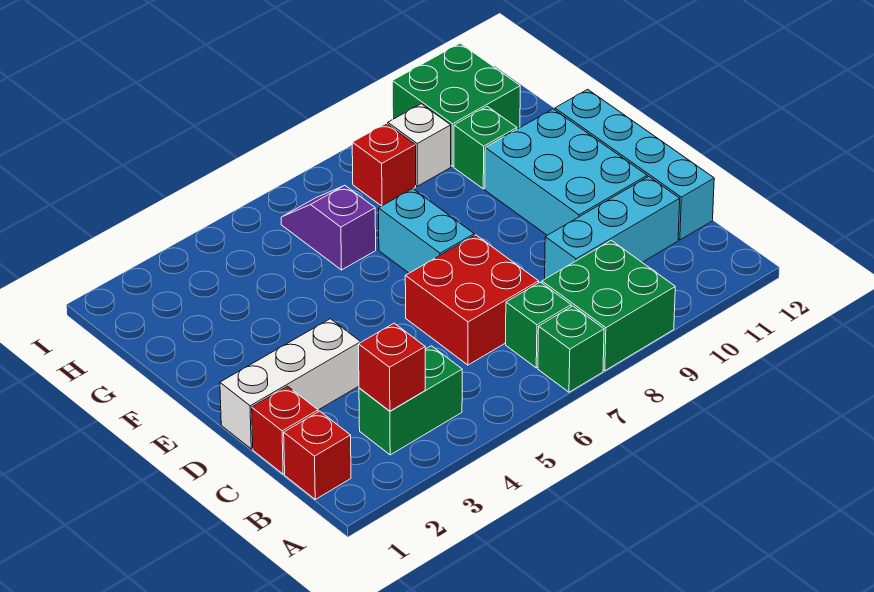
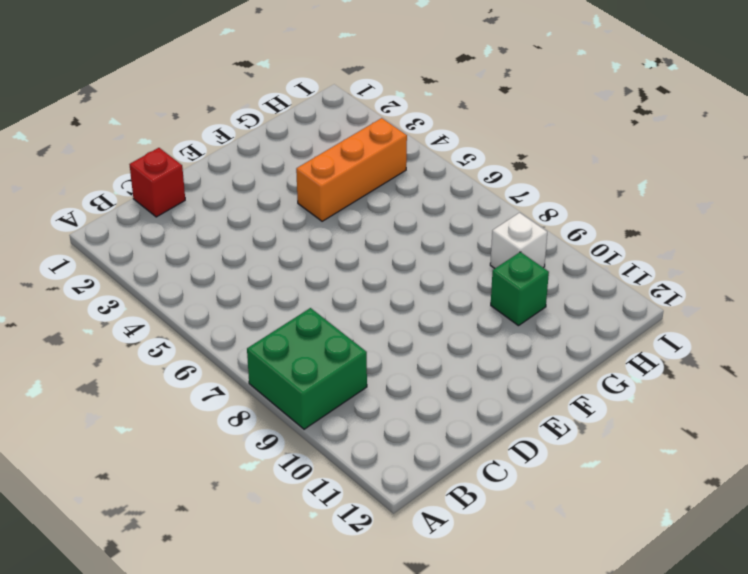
orange 1x3 brick [296,118,407,221] -> none
none -> green 1x1 brick [538,306,604,392]
none -> red 1x1 brick [284,411,351,499]
none -> green 1x2 brick [359,346,462,455]

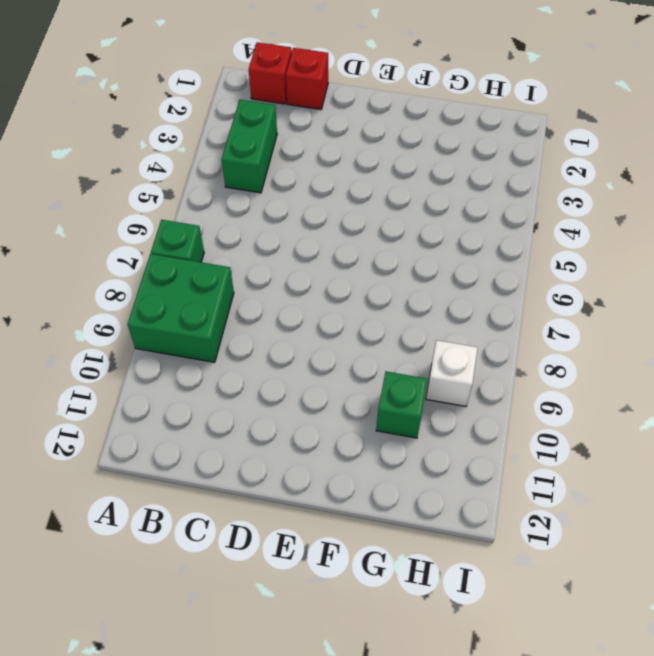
none -> green 1x1 brick [506,282,571,368]
none -> red 2x2 brick [405,235,539,365]
none -> cyan 1x3 brick [545,177,680,279]

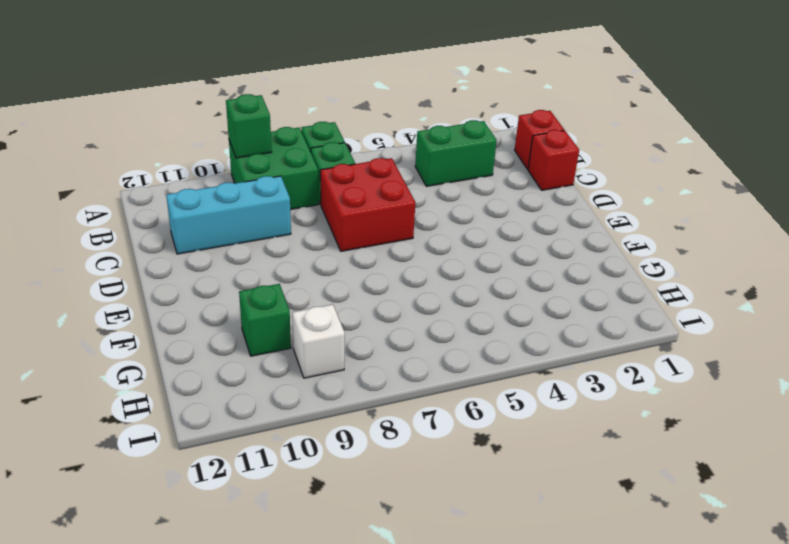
green 1x1 brick [226,94,272,158] -> none
none -> cyan 1x4 brick [555,89,714,240]
none -> white 1x3 brick [220,319,361,449]
none -> cyan 2x3 brick [485,109,647,235]

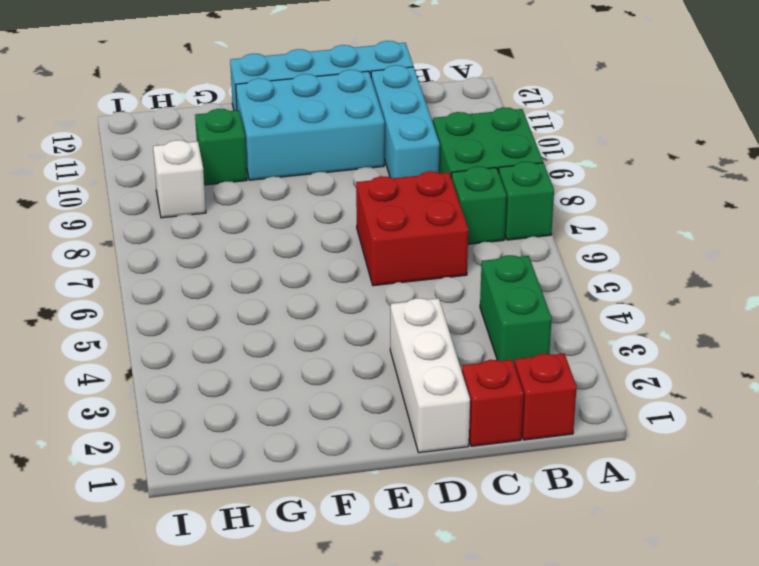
none -> cyan 1x2 brick [379,189,474,273]
none -> purple 1x2 slope [281,185,376,270]
none -> red 1x1 brick [352,124,416,206]

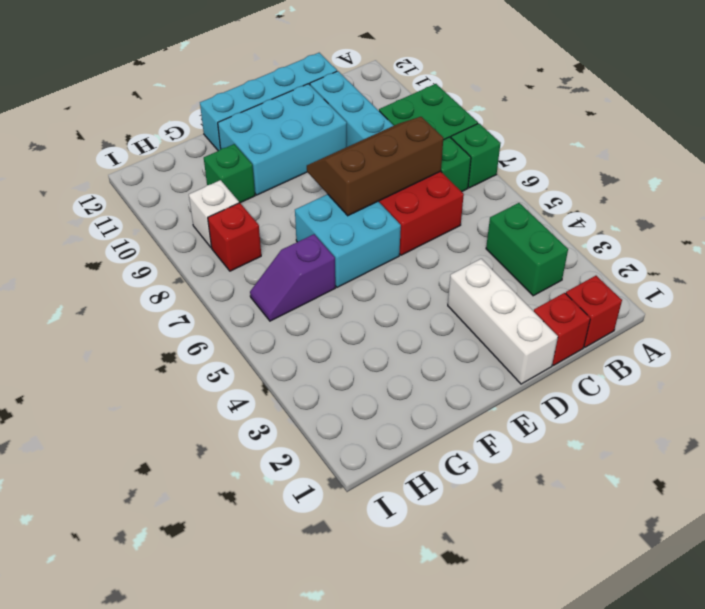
brown 2x3 slope [307,117,443,216] -> none
cyan 2x2 brick [295,194,401,287] -> cyan 1x2 brick [379,189,474,273]
none -> green 2x2 brick [392,43,520,166]
none -> red 1x1 brick [359,323,425,411]

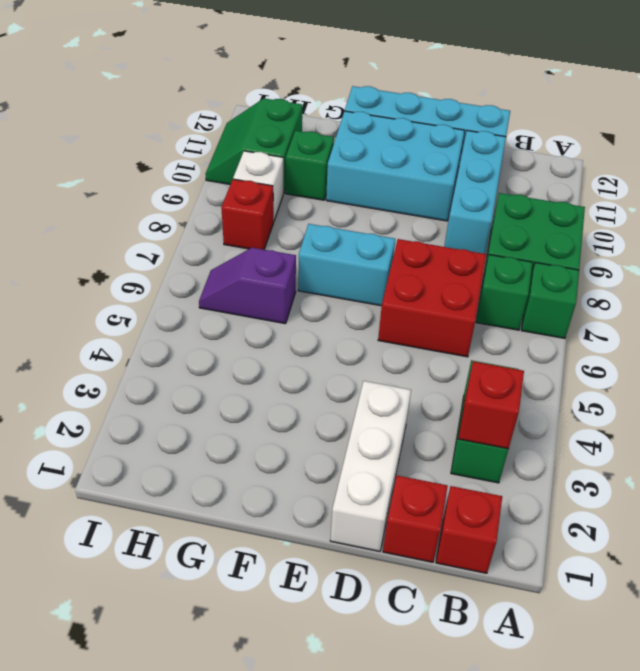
green 2x2 slope [206,98,302,193] -> green 2x2 brick [392,43,520,166]

